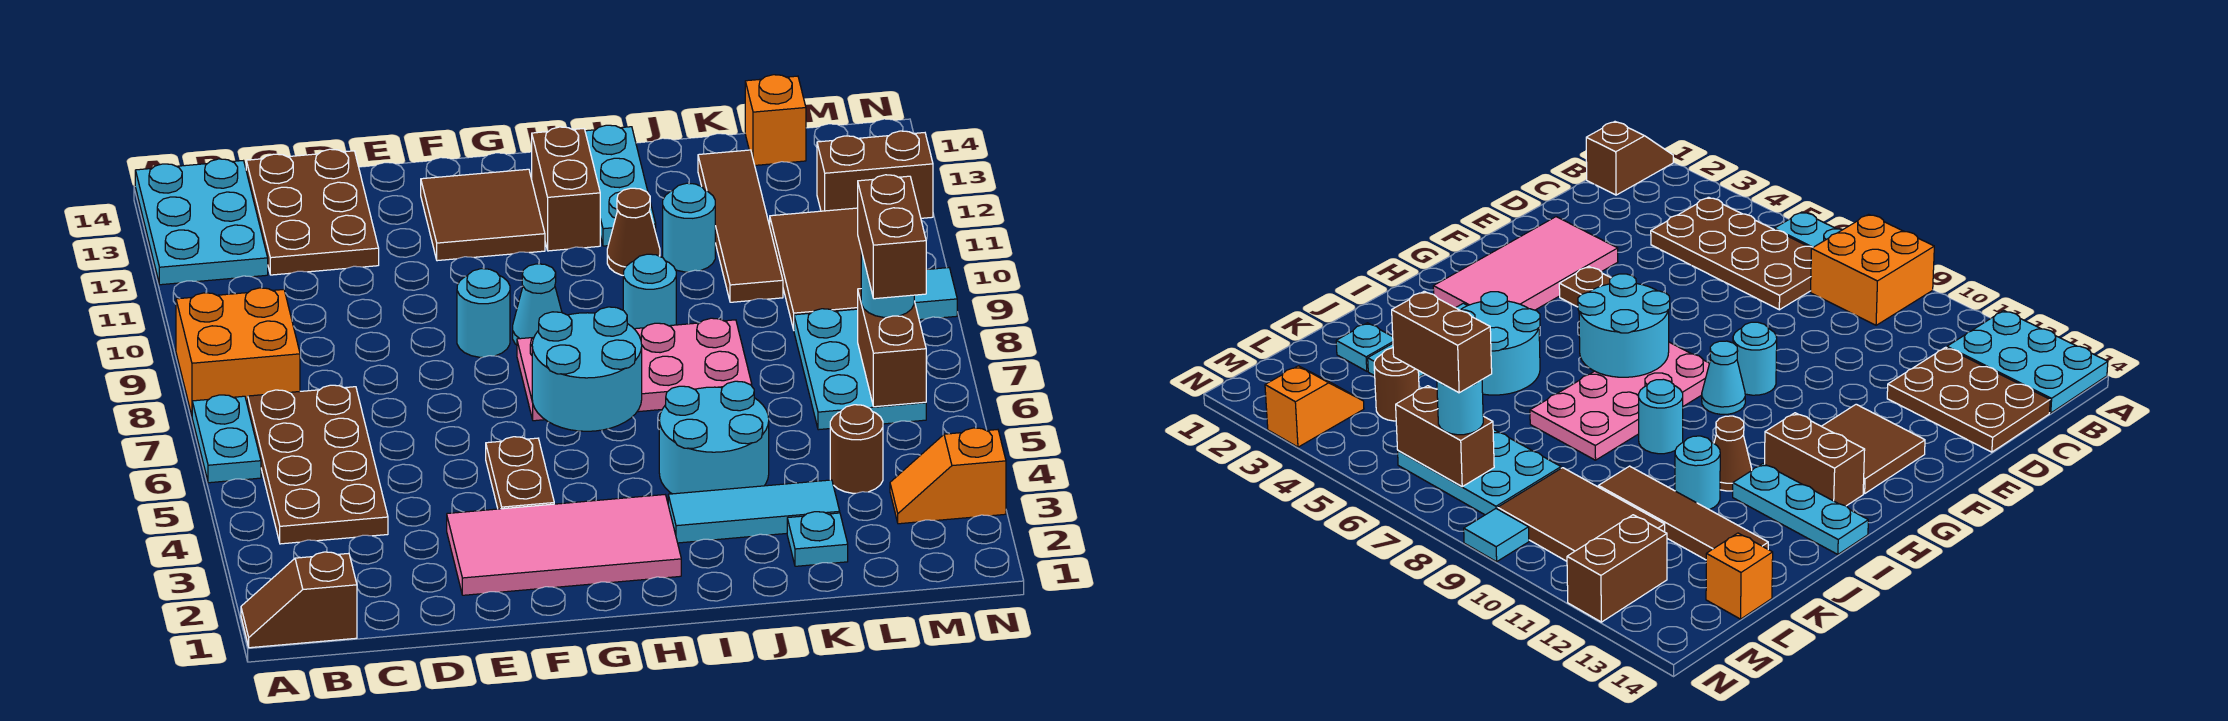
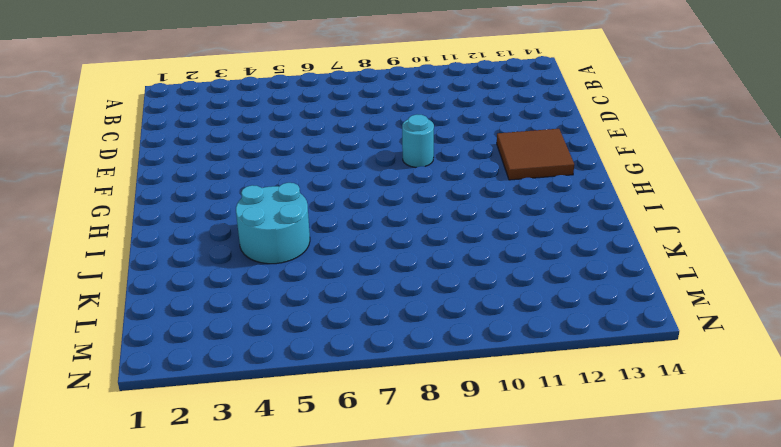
none -> brown 1x2 slope [241,552,357,648]
none -> cyan 1x2 plate [192,395,261,483]
none -> orange 2x2 brick [176,288,300,415]
none -> cyan 2x3 plate [135,159,268,285]

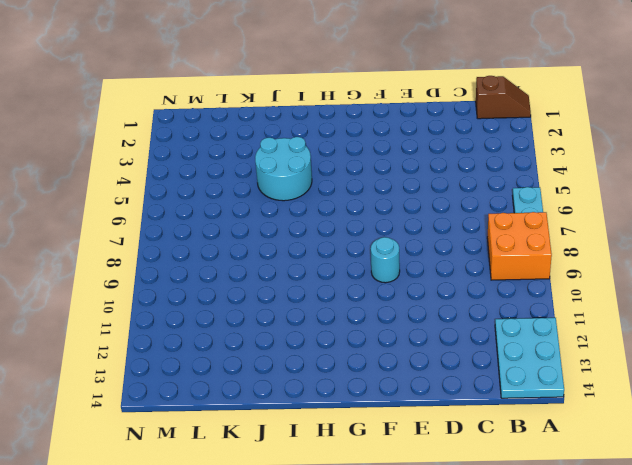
none -> brown 2x4 plate [248,385,388,544]
none -> brown 2x3 plate [246,149,379,275]
none -> pink 2x4 tile [447,495,681,595]
none -> brown 1x2 plate [486,437,554,509]

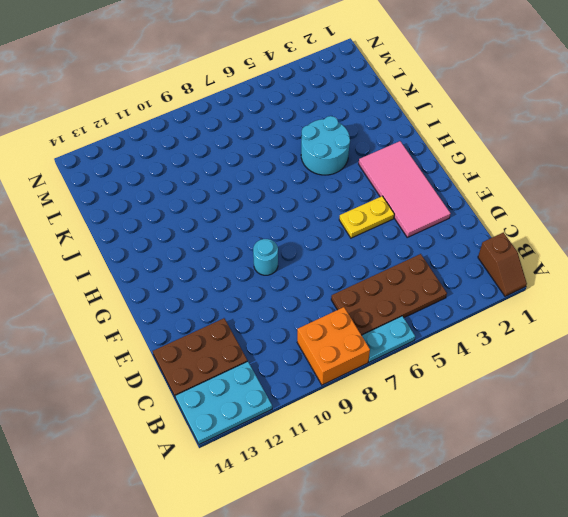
yellow 1x2 plate [339,196,394,238] -> brown 1x2 plate [486,437,554,509]
none -> brown 2x2 tile [421,169,545,261]
none -> pink 2x4 plate [517,318,752,421]
none -> cyan 1x1 cone [513,264,562,345]
none -> brown 1x2 brick [532,127,600,251]

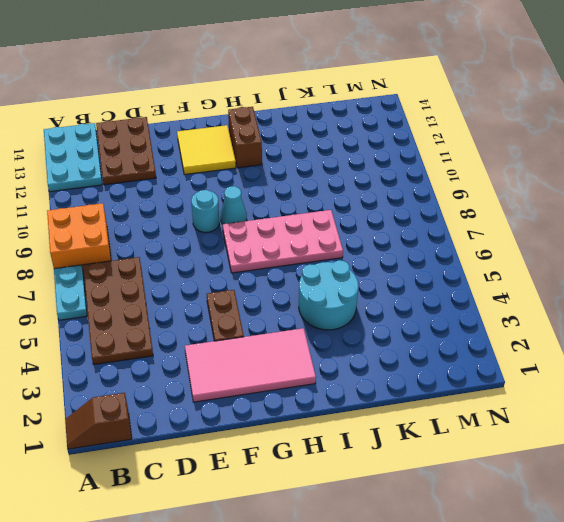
yellow 2x2 tile [177,125,236,175] -> brown 2x2 tile [421,169,545,261]
none -> cyan 1x3 tile [668,480,840,543]
none -> cyan 1x1 round brick [623,254,676,329]
none -> brown 1x1 cone [607,188,660,275]
none -> cyan 1x3 plate [585,125,656,246]

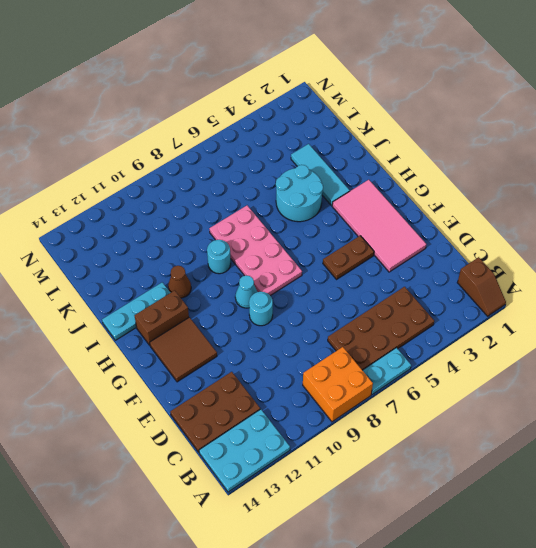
none -> cyan 1x1 round brick [663,183,715,272]
none -> cyan 1x1 plate [787,512,848,566]
none -> brown 1x4 tile [698,150,783,302]
none -> brown 1x1 round brick [830,405,883,493]

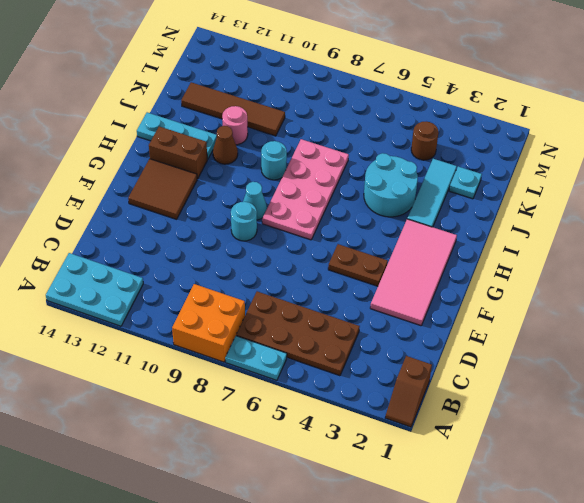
pink 1x1 round brick [222,106,248,145] -> cyan 1x1 round brick [663,183,715,272]
none -> brown 2x3 plate [246,149,379,275]
none -> cyan 2x3 plate [794,309,926,430]
none -> brown 2x3 tile [770,208,861,330]
none -> orange 1x1 brick [745,75,806,165]

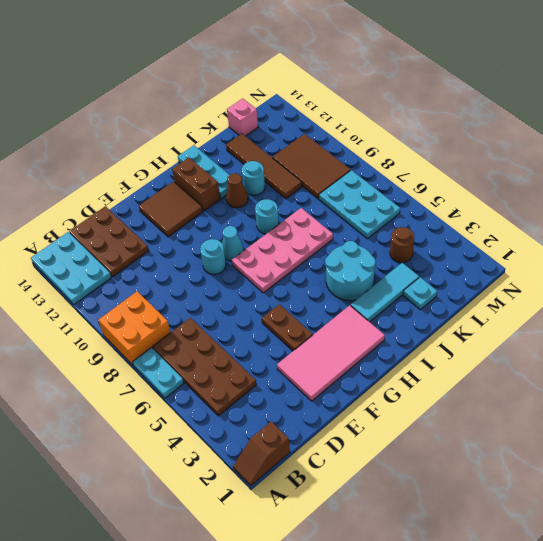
pink 1x1 brick [227,98,258,136] -> orange 1x1 brick [745,75,806,165]
none -> orange 1x2 slope [890,428,1006,524]
none -> brown 1x2 brick [817,131,933,218]
none -> cyan 1x1 tile [914,268,957,320]
none -> cyan 2x2 round brick [532,307,642,431]

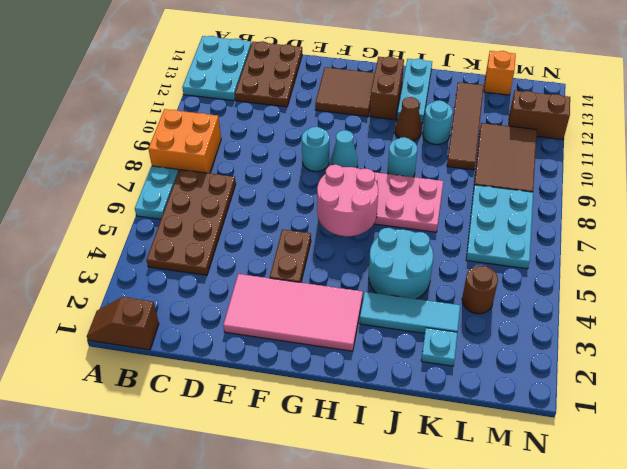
pink 2x2 round brick [317,165,378,236] -> cyan 2x2 round brick [532,307,642,431]
none -> orange 1x2 slope [890,428,1006,524]
none -> cyan 1x1 tile [914,268,957,320]
none -> brown 1x2 brick [858,289,926,407]
none -> cyan 1x1 round brick [861,251,914,317]

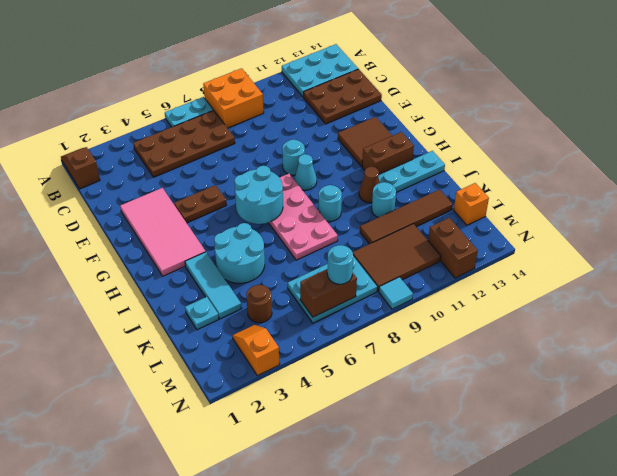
none -> brown 1x2 brick [858,175,926,299]

